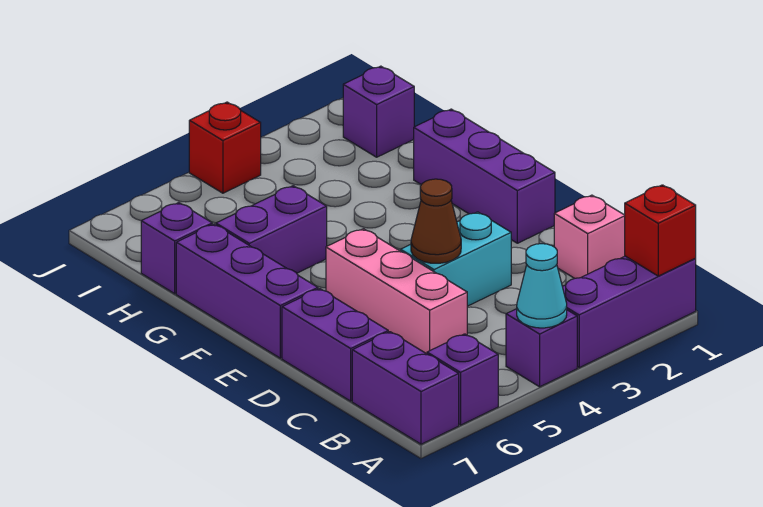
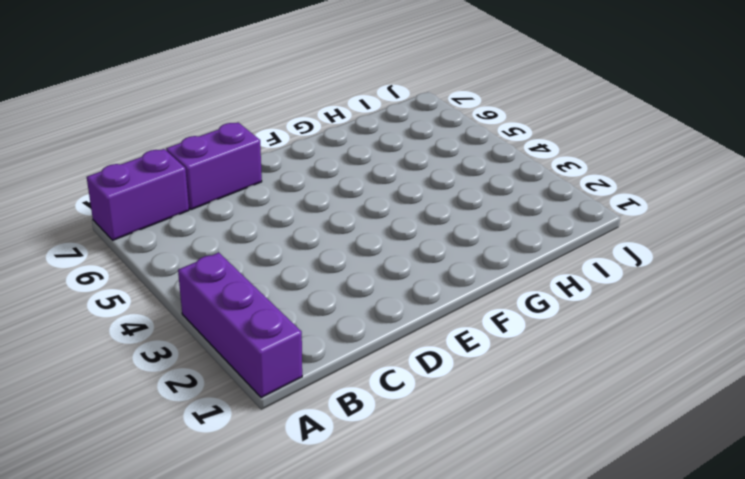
none -> purple 1x1 brick [506,309,577,387]
none -> purple 1x1 brick [427,334,498,425]
none -> pink 1x1 brick [554,195,625,278]

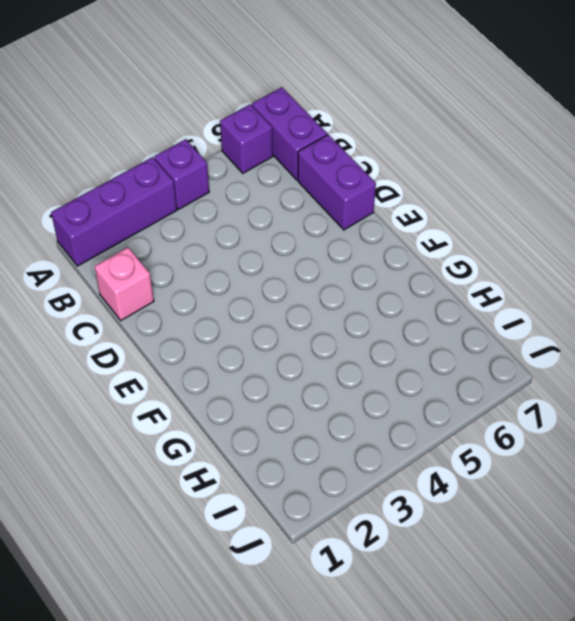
none -> pink 1x3 brick [326,229,467,354]
none -> cyan 1x2 brick [401,212,511,306]
none -> purple 1x3 brick [414,109,555,243]

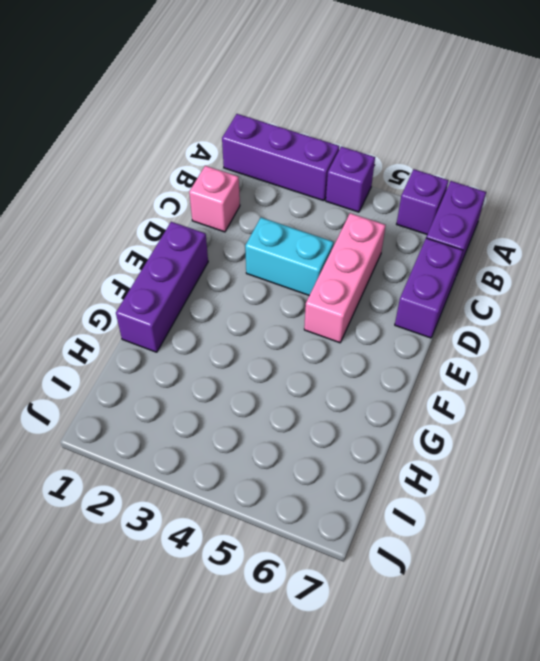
none -> purple 1x3 brick [176,224,318,358]
none -> purple 1x2 brick [216,186,327,273]
none -> purple 1x1 brick [141,203,212,294]

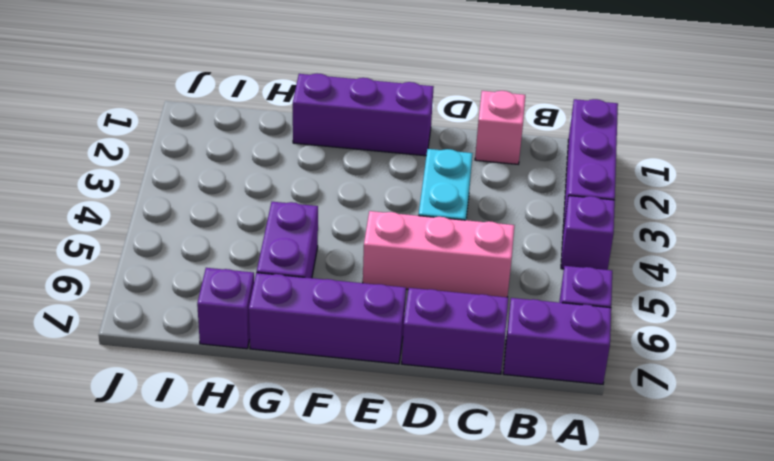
none -> purple 1x1 brick [343,66,414,157]
none -> red 1x1 brick [189,102,261,193]
none -> red 1x1 brick [625,185,696,276]

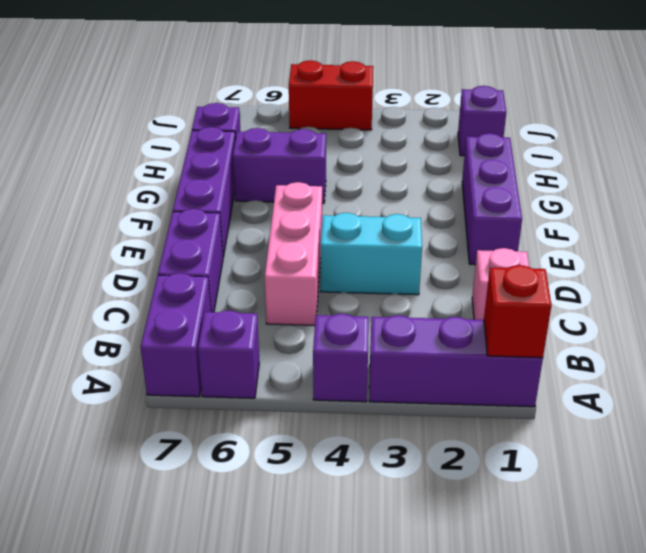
red 1x2 brick [289,60,373,130] -> red 1x1 brick [189,102,261,193]
none -> cyan 1x1 cone [517,244,567,328]
none -> brown 1x1 cone [411,179,461,263]

